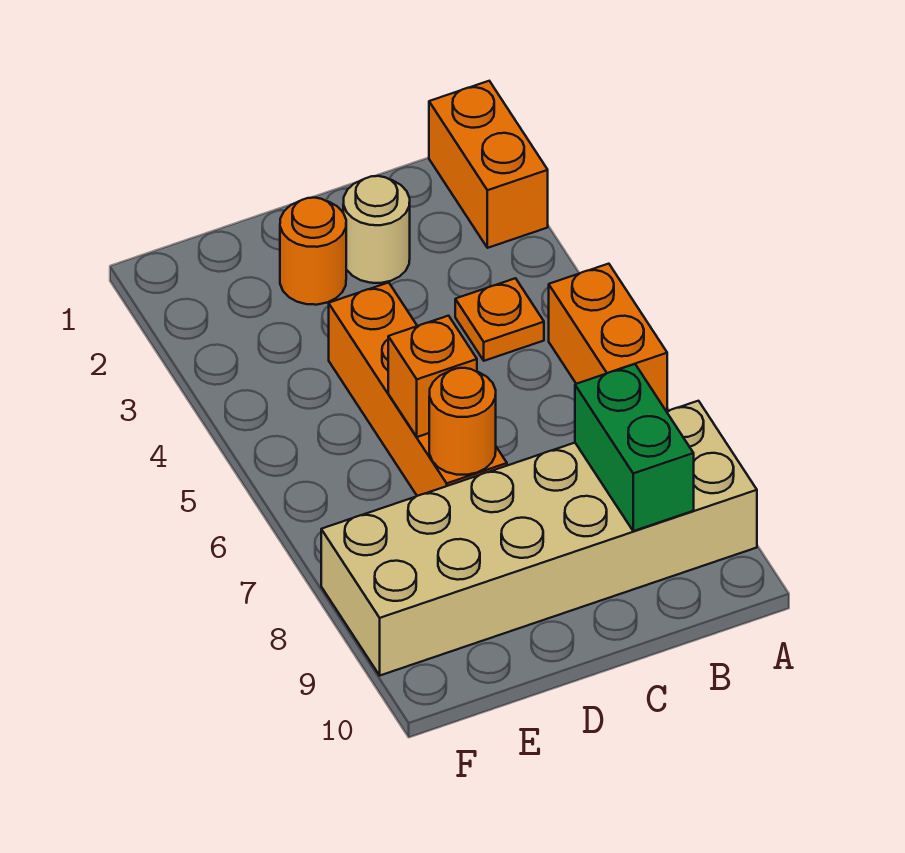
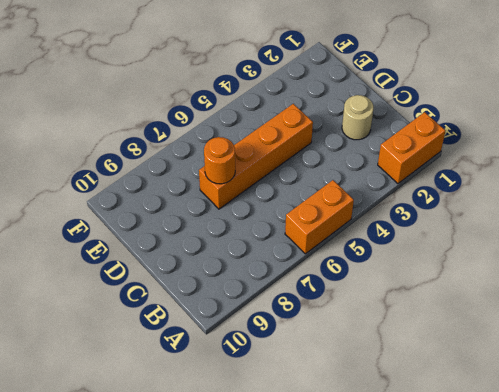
none -> tan 2x6 brick [321,401,757,675]
none -> orange 1x1 plate [455,278,544,361]

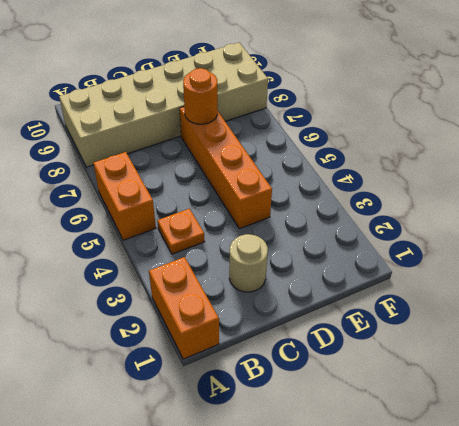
none -> orange 1x1 round brick [280,198,346,305]
none -> green 1x2 brick [575,364,694,531]

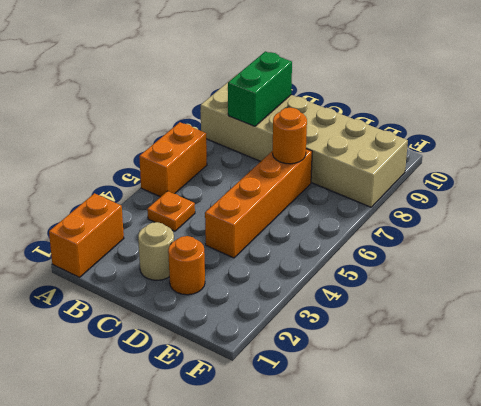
none -> orange 1x1 brick [388,316,477,437]

